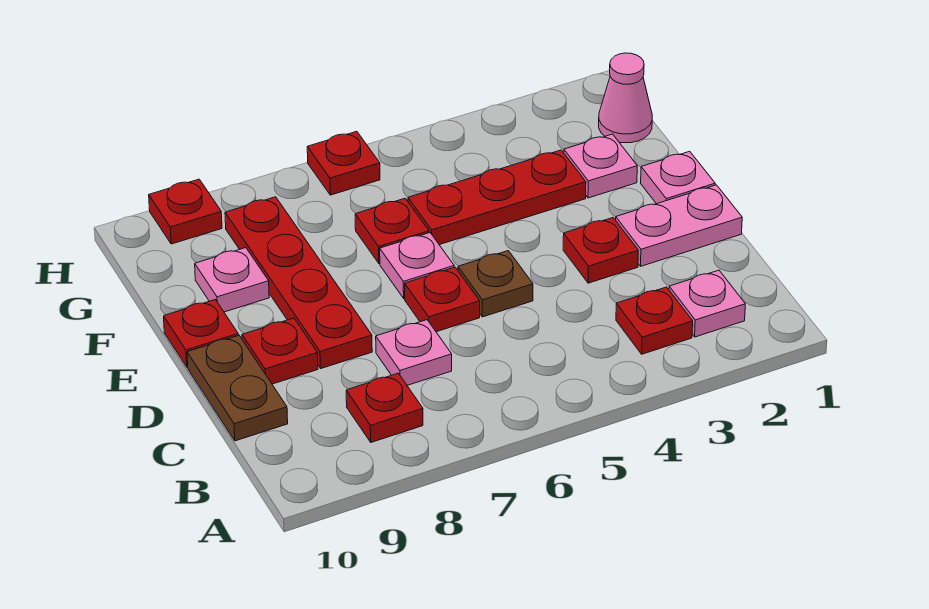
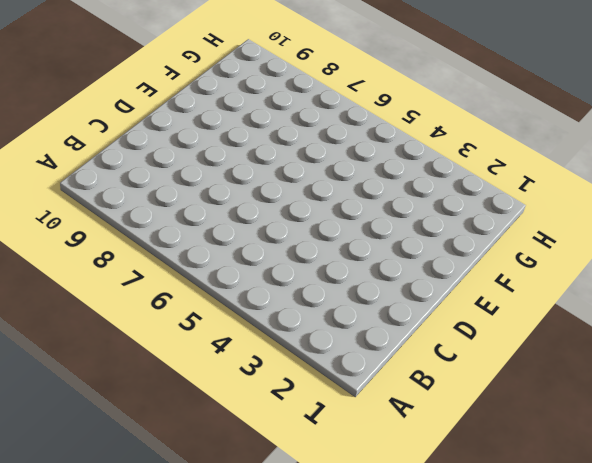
none -> pink 1x1 plate [669,270,745,337]
none -> red 1x1 plate [616,287,693,354]
none -> red 1x1 plate [346,373,423,442]

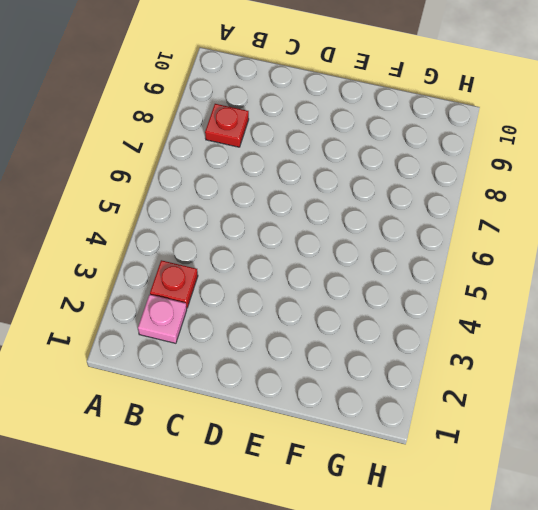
none -> pink 1x1 plate [376,320,452,385]
none -> brown 1x2 plate [187,335,288,441]
none -> pink 1x2 plate [616,185,742,266]

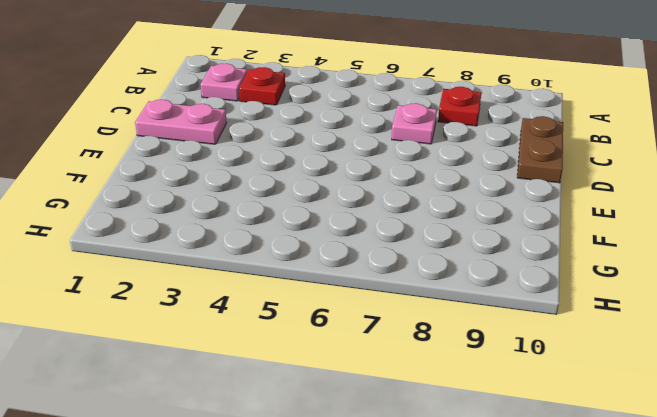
none -> red 1x1 plate [563,218,638,283]
none -> brown 1x1 plate [458,251,533,317]
none -> red 1x1 plate [405,267,480,332]

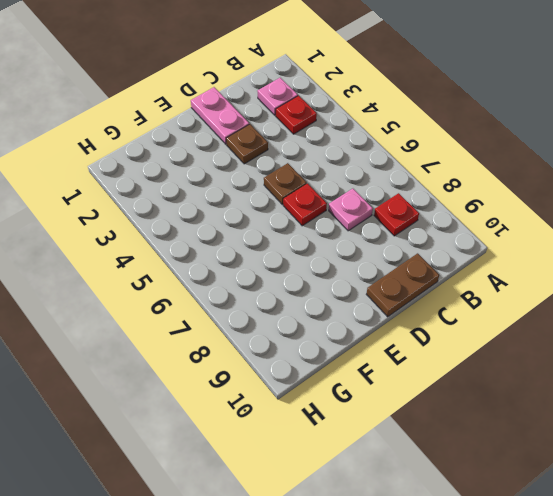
brown 1x1 plate [226,124,268,164] -> red 1x1 plate [563,218,638,283]
none -> red 1x4 plate [225,197,372,369]
none -> red 1x1 plate [242,318,318,384]
none -> pink 1x1 plate [641,151,715,204]

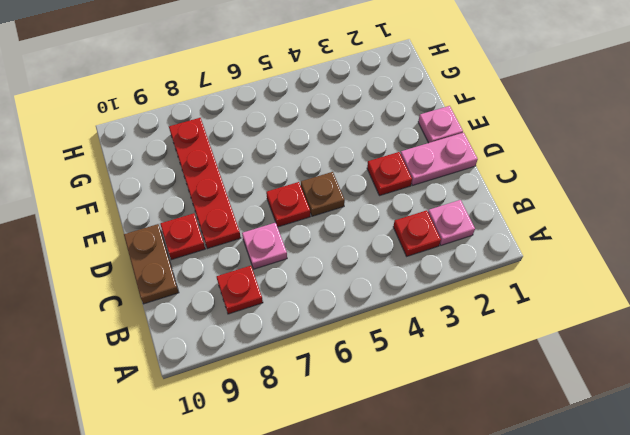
none -> pink 1x1 plate [380,233,454,298]
none -> red 1x1 plate [164,300,238,367]
none -> pink 1x1 plate [564,134,637,198]

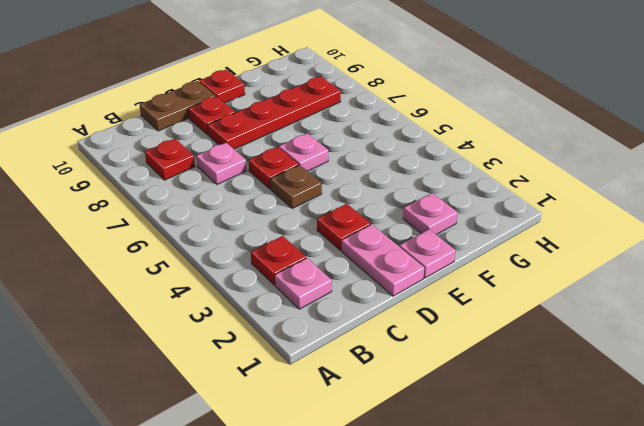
none -> red 1x3 plate [408,150,586,245]
none -> red 1x1 plate [355,198,429,263]
none -> pink 1x1 plate [195,248,269,312]

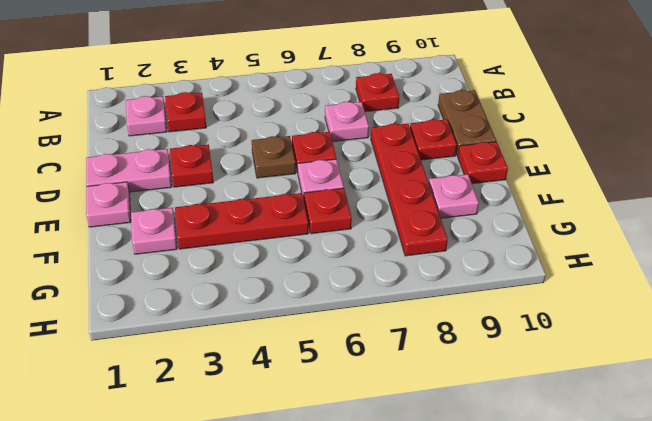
none -> pink 1x1 cone [599,53,652,143]
none -> red 1x1 plate [307,131,380,195]
none -> red 1x1 plate [149,179,222,244]

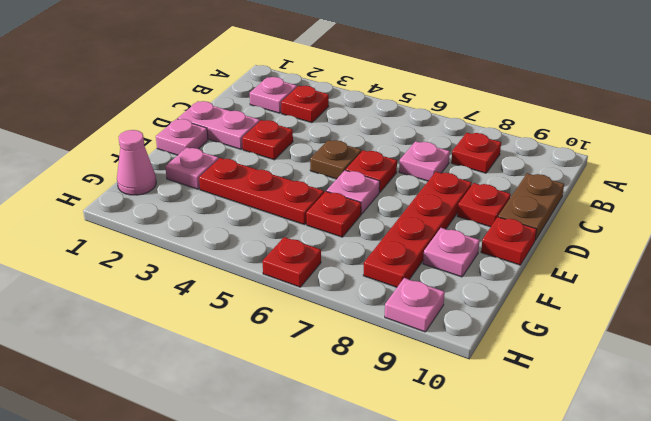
pink 1x1 plate [385,278,445,332] -> red 1x1 plate [149,179,222,244]

